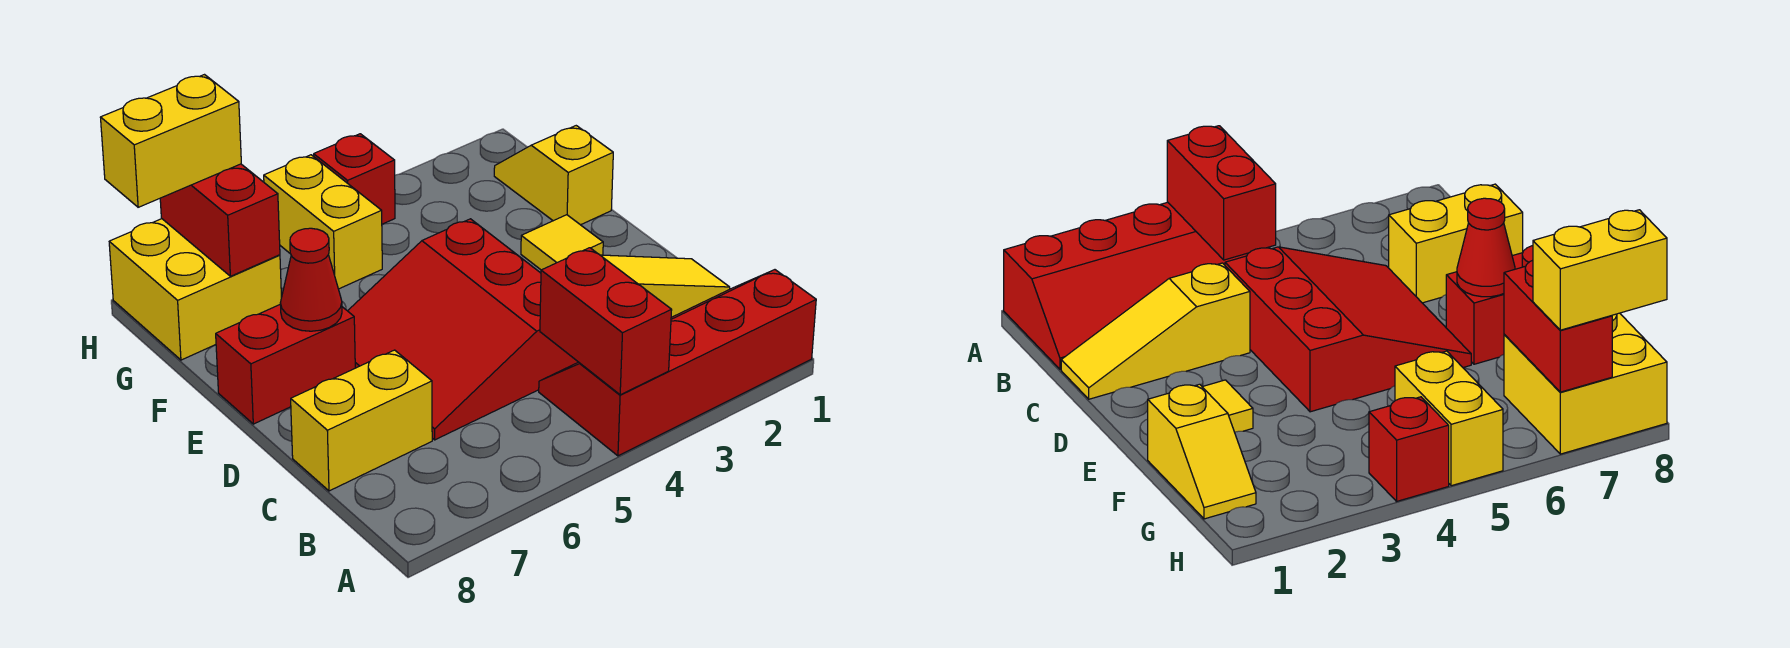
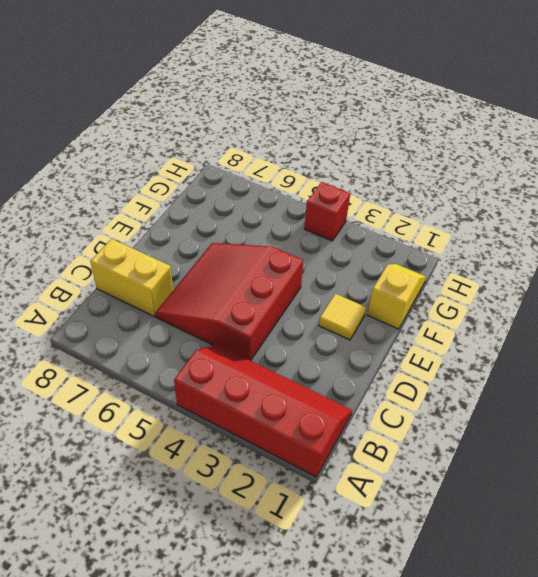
none -> yellow 1x3 slope [601,255,730,317]
none -> red 1x2 brick [216,304,355,424]
none -> yellow 1x2 brick [264,155,382,289]

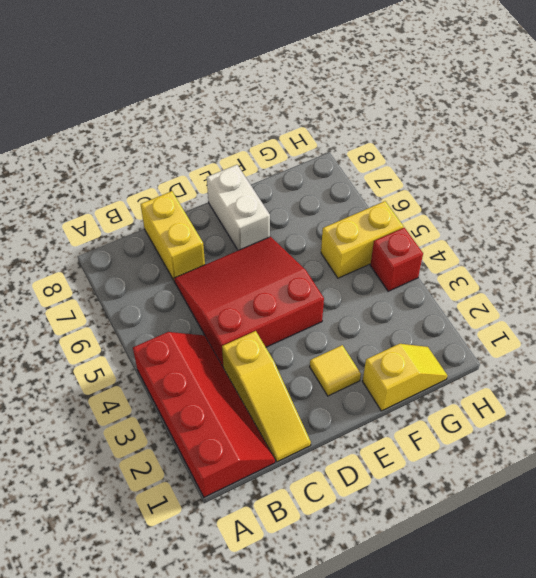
white 1x2 brick [207,165,270,250] -> red 1x2 brick [216,304,355,424]
none -> yellow 2x2 brick [109,219,282,360]
none -> red 1x2 brick [540,248,672,395]
none -> red 1x1 cone [280,228,342,331]

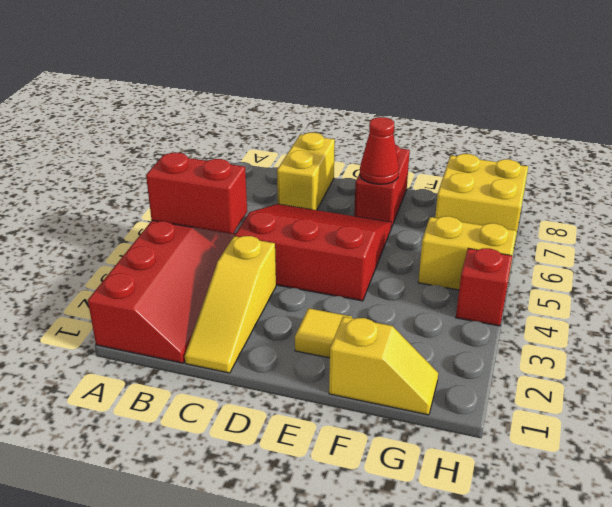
none -> red 1x2 brick [160,164,280,276]
none -> yellow 1x2 brick [100,75,241,207]

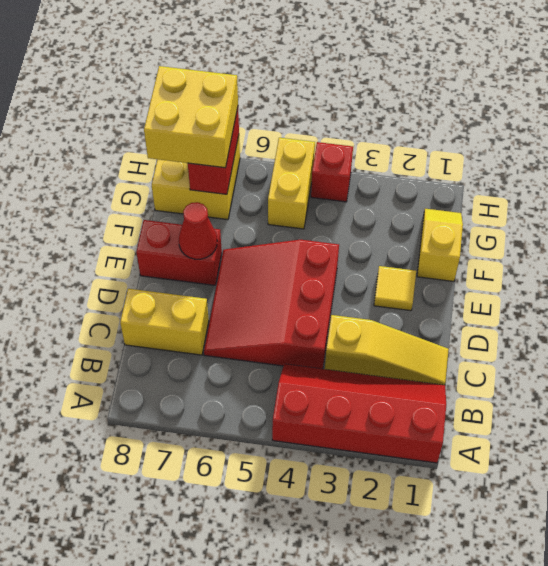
yellow 2x2 brick [144,66,238,168] -> yellow 1x2 brick [100,75,241,207]
none -> red 1x2 brick [540,248,672,395]

